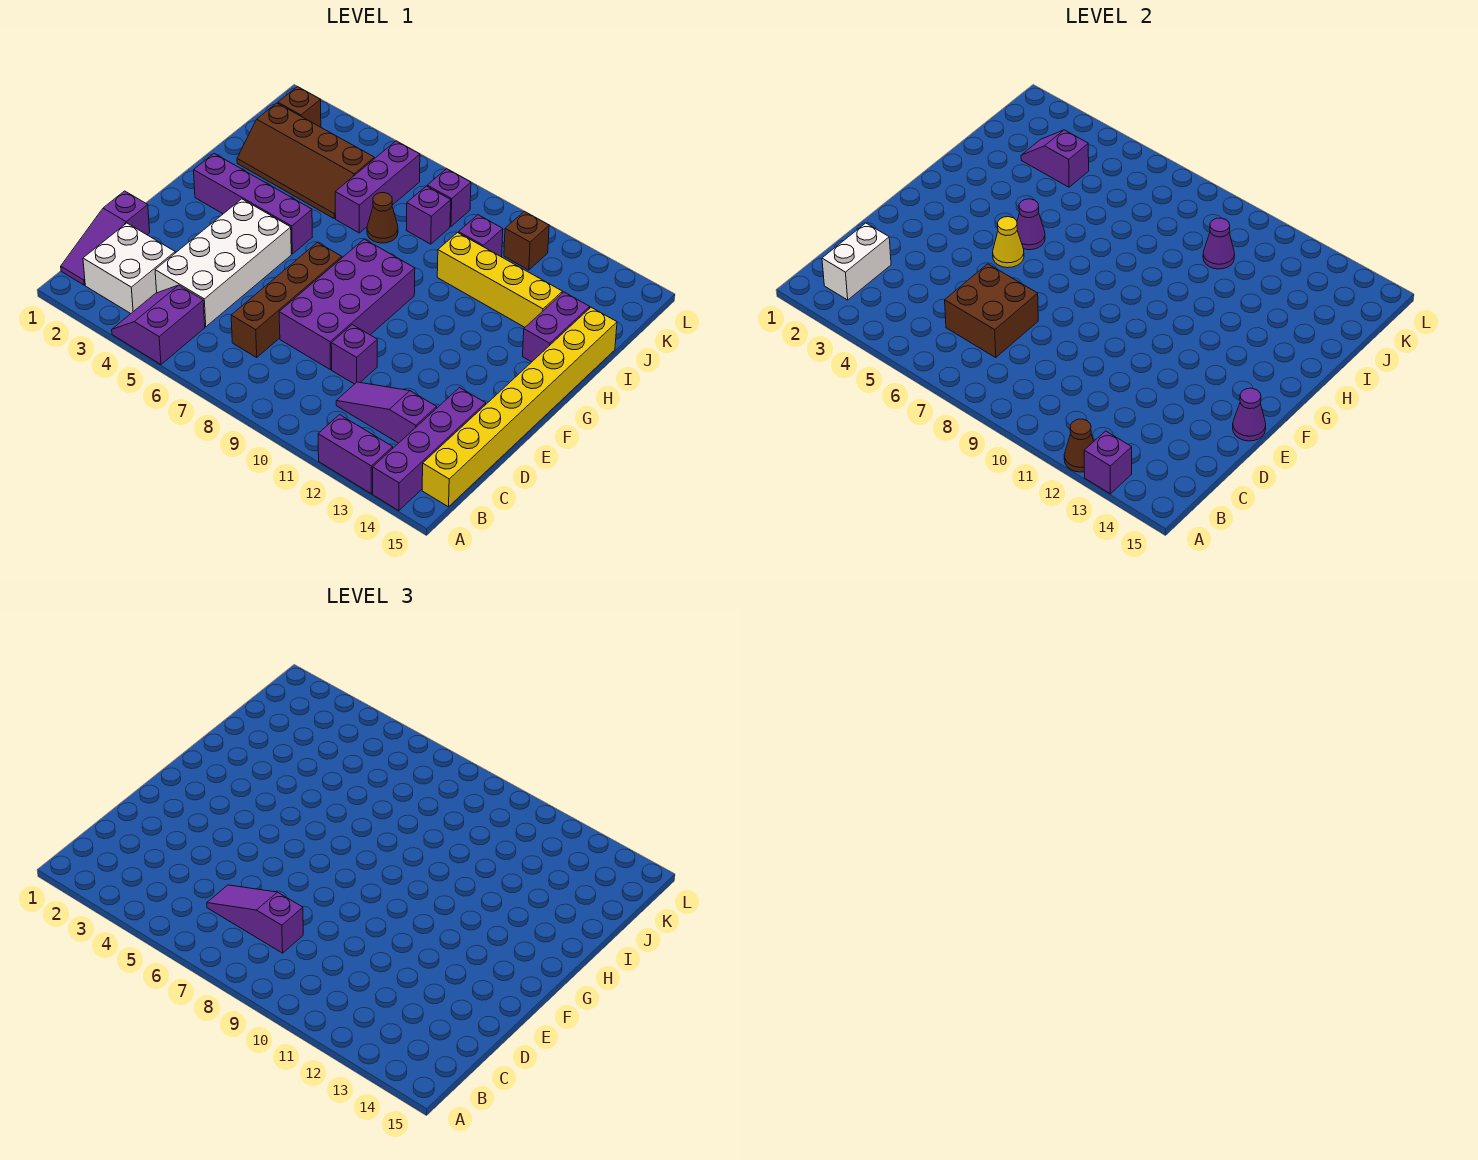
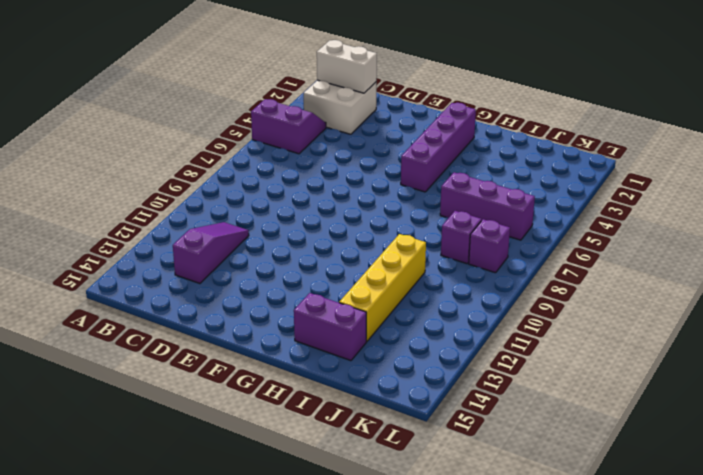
none -> purple 1x2 brick [318,415,393,494]
none -> purple 1x4 brick [373,388,486,511]
none -> purple 1x3 slope [61,191,150,285]
none -> yellow 1x8 brick [422,307,617,507]

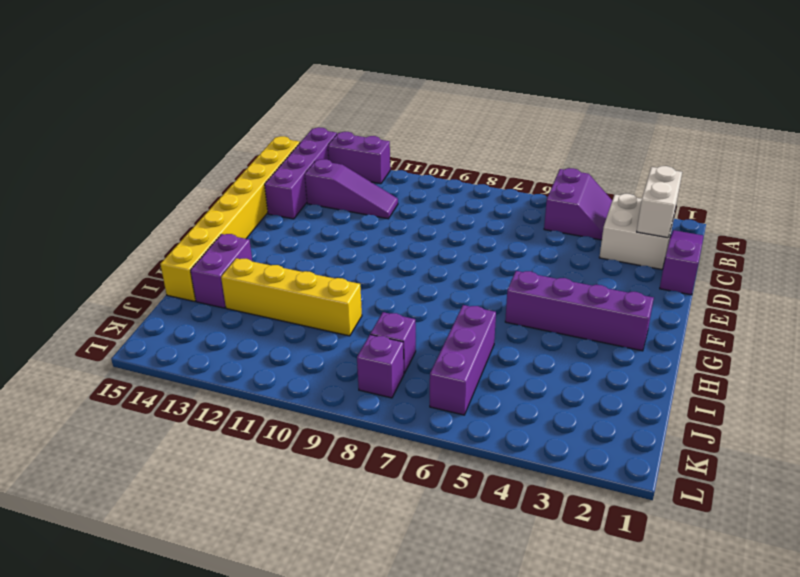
none -> white 2x4 brick [155,199,291,327]
none -> brown 1x4 brick [231,243,342,357]
none -> purple 2x4 brick [279,239,415,370]
none -> purple 1x1 brick [331,325,377,384]

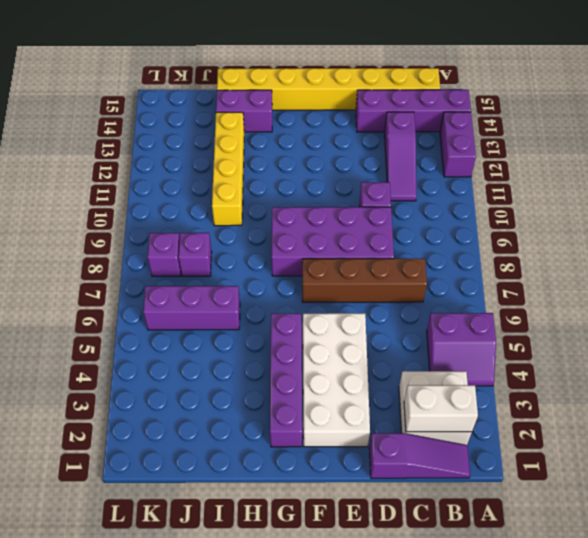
white 2x4 brick [303,313,370,447] -> white 2x4 brick turned to [155,199,291,327]
none -> brown 2x4 slope [237,103,374,218]
none -> brown 1x1 cone [367,193,398,243]
none -> purple 1x1 brick [459,215,503,257]
none -> brown 1x1 brick [278,87,321,127]

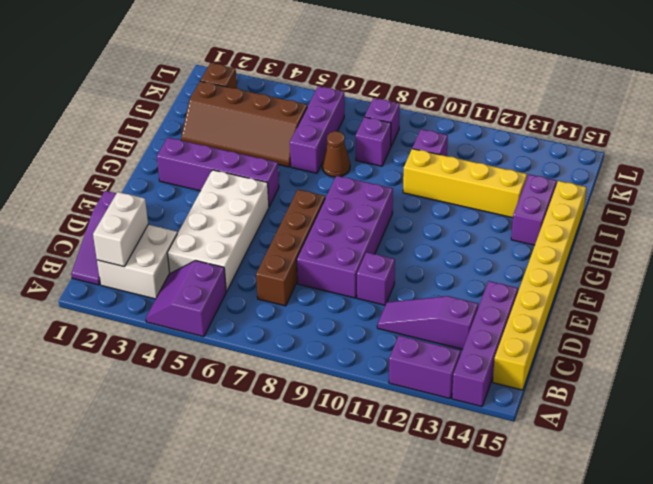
none -> brown 1x1 brick [504,211,549,270]
none -> brown 1x1 cone [1064,419,1094,472]
none -> purple 1x1 brick [1084,431,1132,494]
none -> brown 2x2 brick [945,264,1038,357]

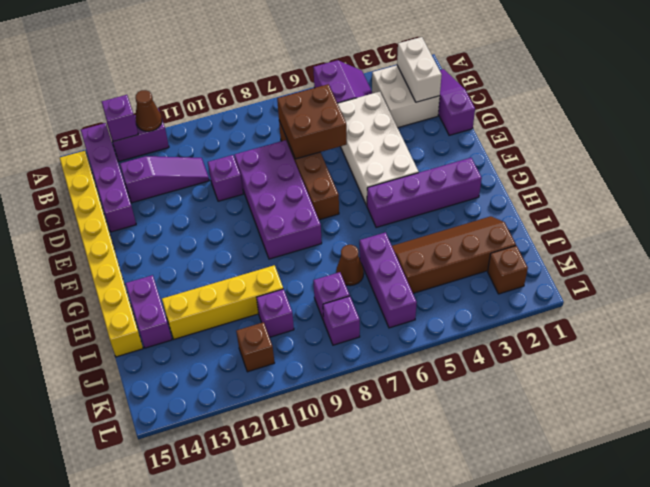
none -> purple 1x1 cone [1233,388,1266,441]
none -> yellow 1x1 cone [993,217,1024,268]
none -> purple 1x1 cone [1017,199,1045,250]
none -> purple 1x2 slope [1021,130,1089,187]

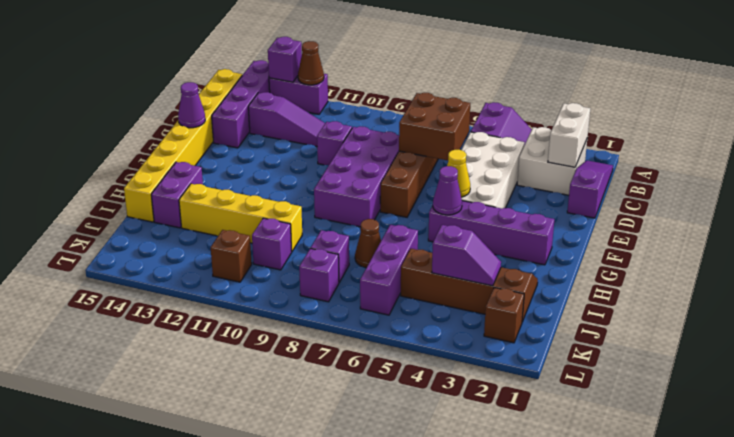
none -> purple 1x1 cone [1203,218,1235,269]
none -> purple 1x3 slope [207,885,303,953]

